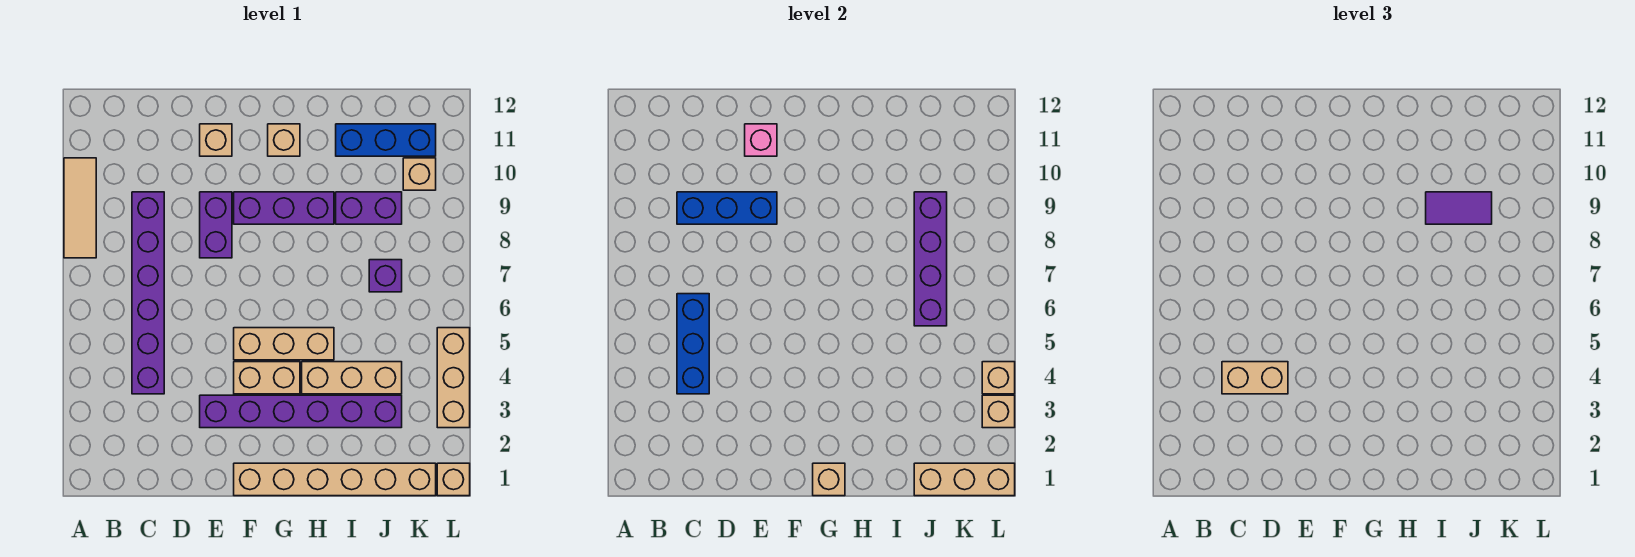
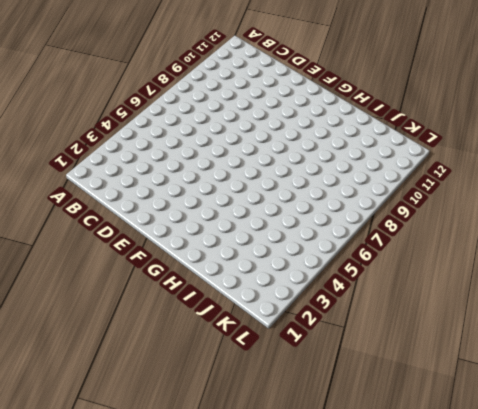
none -> tan 1x3 tile [64,158,96,258]
none -> purple 1x6 brick [132,192,164,394]
none -> purple 1x6 brick [200,395,402,428]

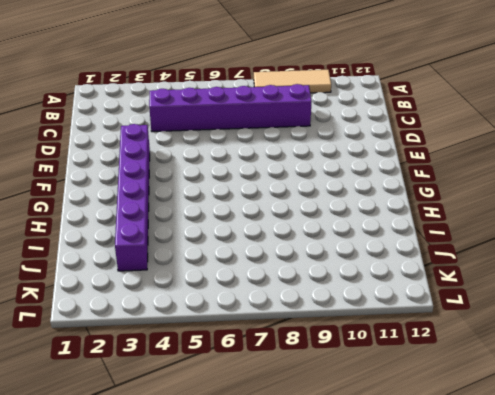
none -> purple 1x2 brick [200,192,232,258]
none -> tan 1x1 brick [200,124,232,156]
none -> tan 1x6 brick [234,463,436,496]

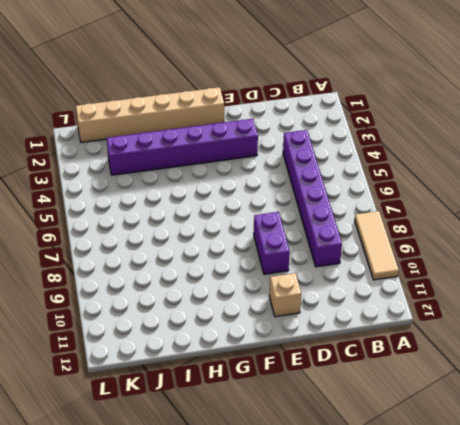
none -> tan 1x2 brick [234,362,300,394]
none -> tan 1x3 brick [234,328,334,360]
none -> purple 1x3 brick [234,192,334,224]

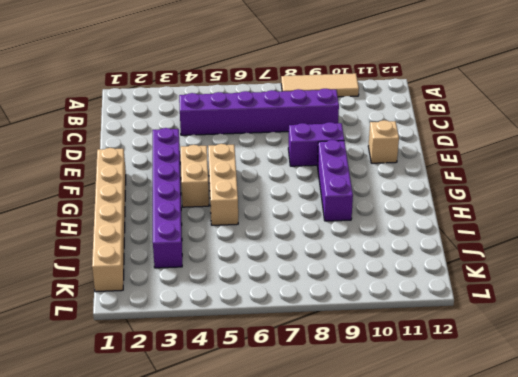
none -> tan 1x1 brick [268,124,300,156]
none -> tan 1x3 brick [302,362,402,394]
none -> purple 1x2 brick [336,192,402,224]

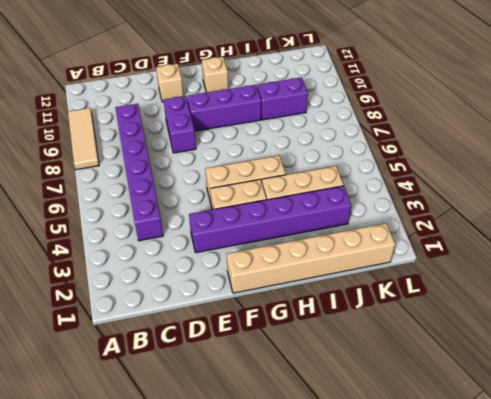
none -> blue 1x3 brick [336,124,436,156]
none -> purple 1x1 brick [369,260,402,292]
none -> tan 1x1 brick [403,158,436,190]

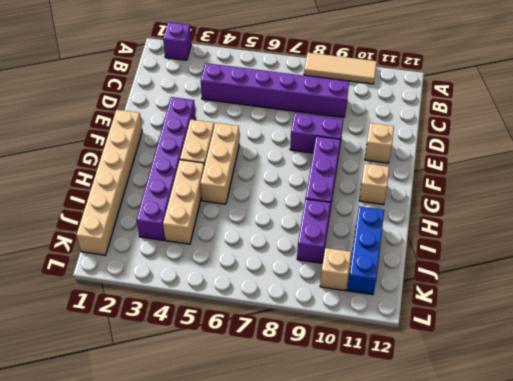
purple 1x1 brick [163,22,191,60] -> purple 1x1 brick moved to [369,260,402,292]
none -> tan 1x1 brick [437,463,470,496]
none -> tan 1x3 brick [437,328,470,428]
none -> blue 1x3 brick [677,294,709,394]

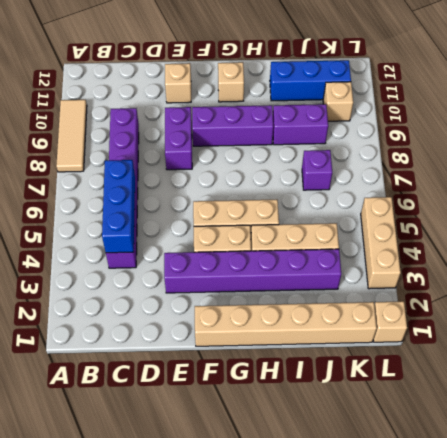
none -> blue 1x3 brick [677,192,777,224]
none -> pink 1x1 brick [745,124,777,156]
none -> tan 1x1 brick [813,463,845,496]

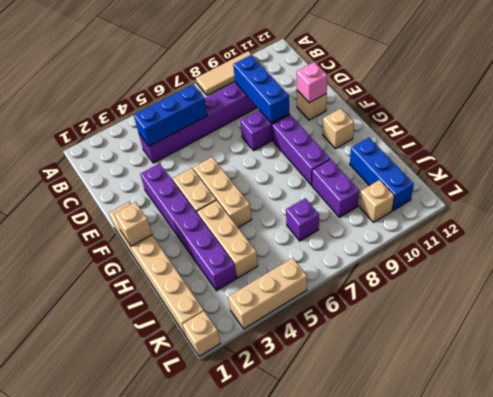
none -> tan 1x3 brick [914,463,1015,496]
none -> purple 1x4 brick [914,192,947,326]
none -> tan 1x1 brick [982,395,1015,428]

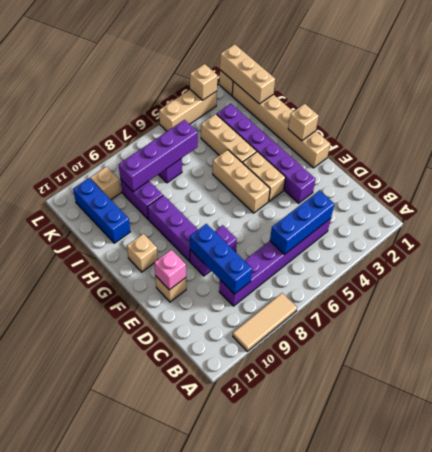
none -> tan 1x1 brick [982,362,1015,394]
none -> tan 1x2 brick [1222,362,1288,394]
none -> purple 1x2 tile [1426,192,1492,224]

